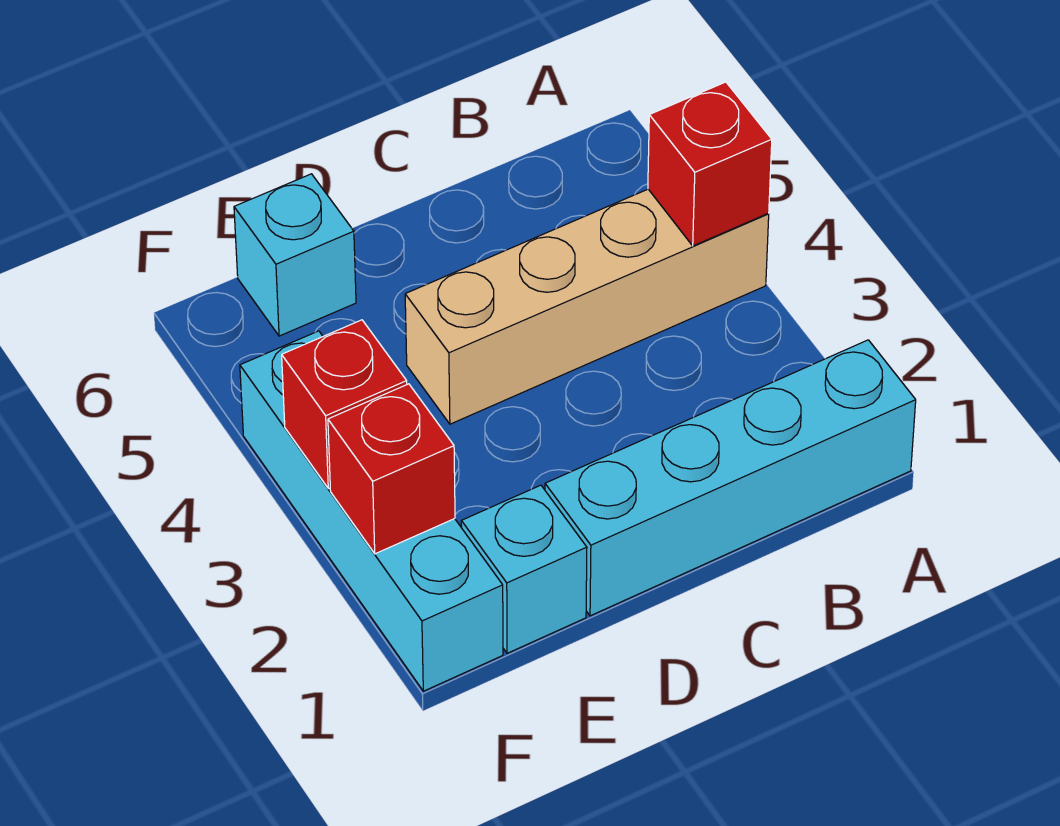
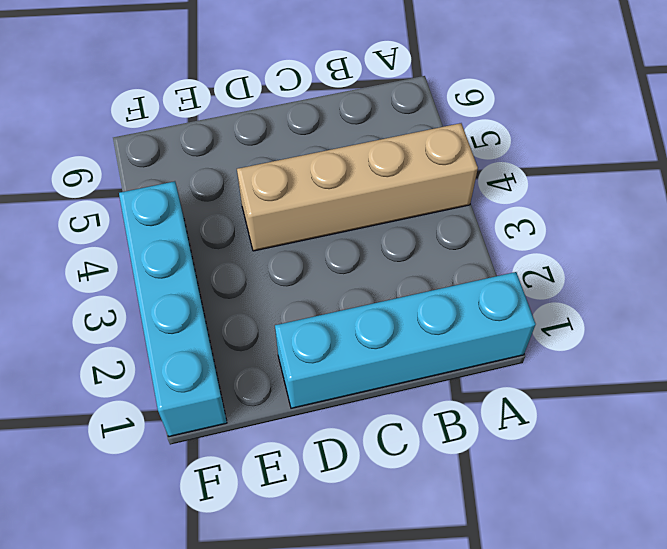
none -> cyan 1x1 brick [461,485,587,653]
none -> cyan 1x1 brick [234,174,356,336]

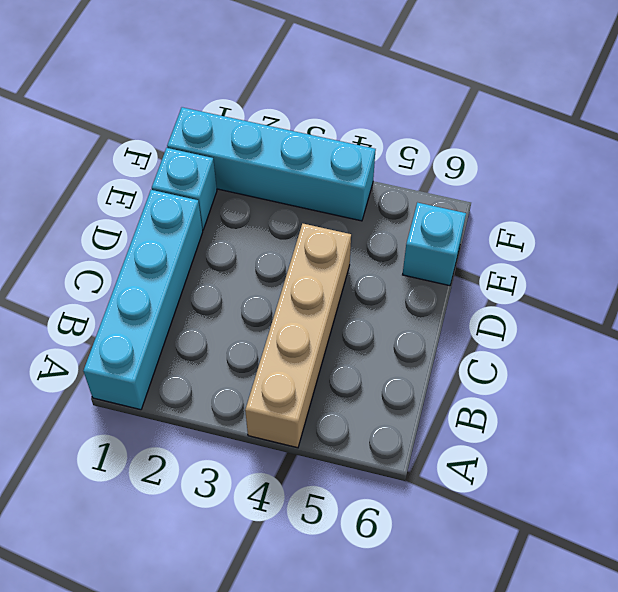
none -> red 1x1 brick [648,82,772,246]
none -> red 1x1 brick [328,384,455,554]

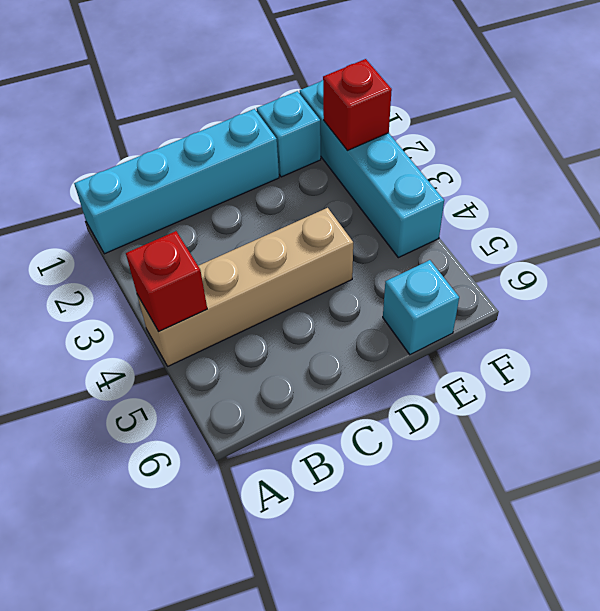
none -> red 1x1 brick [282,320,407,488]

